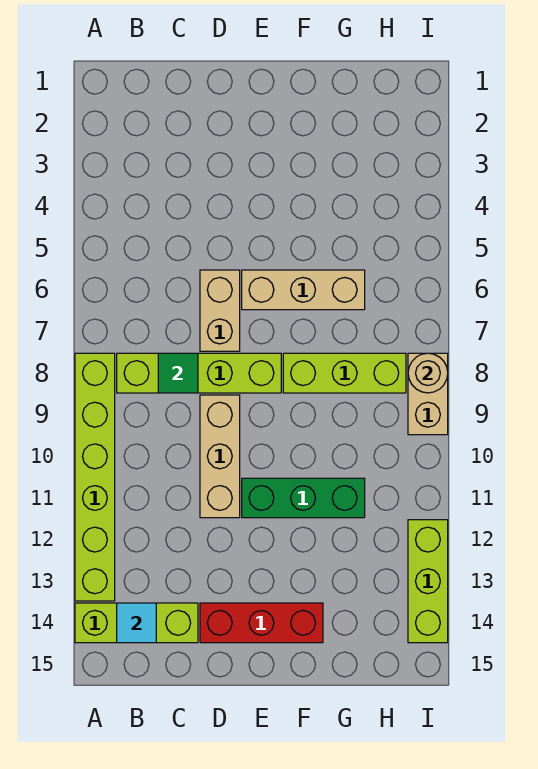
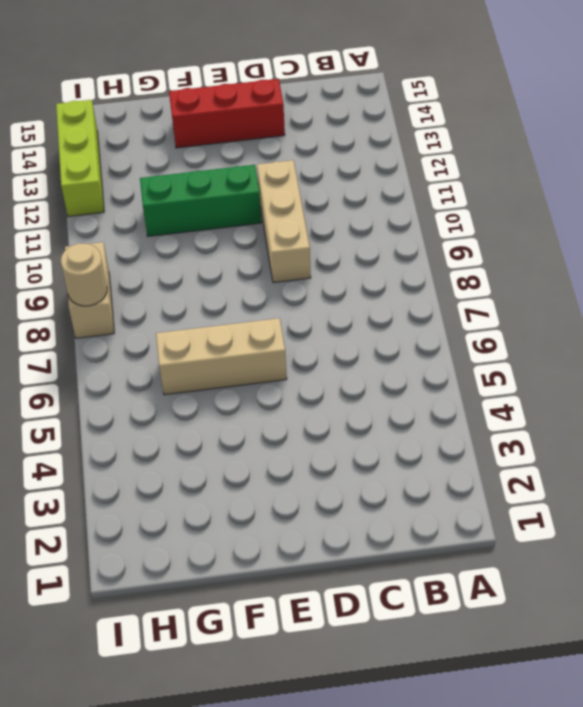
none -> lime 1x6 brick [75,353,115,601]
none -> lime 1x3 brick [75,603,198,643]
none -> lime 1x4 brick [117,353,281,393]

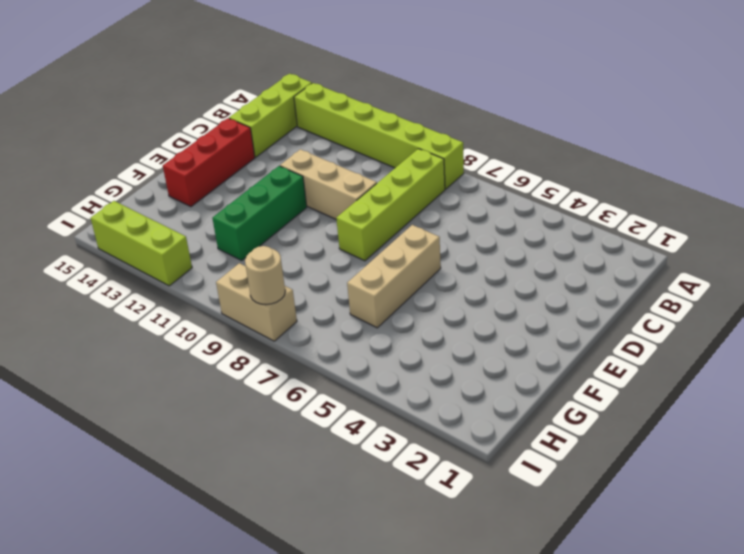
none -> tan 1x2 brick [200,270,240,351]
none -> lime 1x3 brick [283,353,406,393]
none -> cyan 1x1 tile [117,603,156,643]

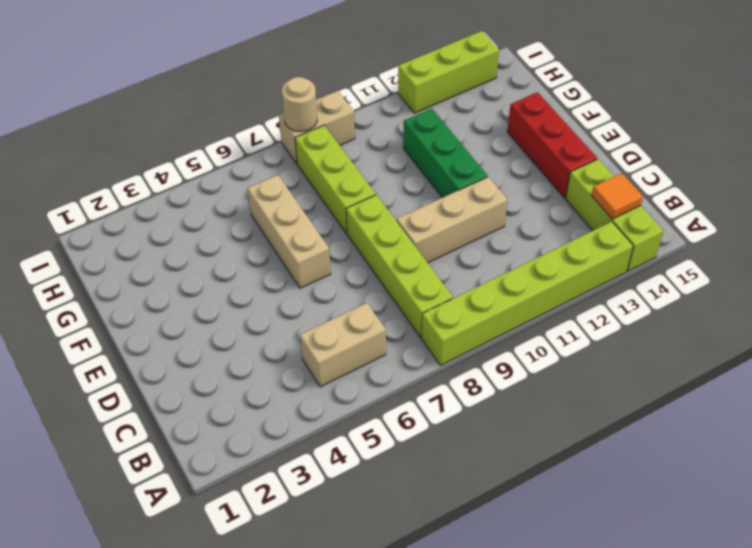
tan 1x2 brick [300,303,386,387] -> tan 1x2 brick moved to [200,270,240,351]
orange 1x1 tile [592,173,643,219] -> cyan 1x1 tile [117,603,156,643]
none -> green 1x1 tile [158,353,198,393]

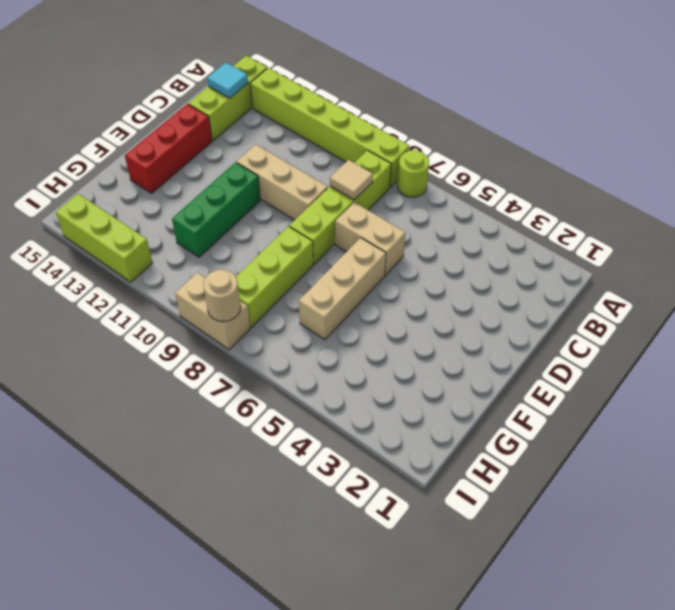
lime 1x1 round brick [398,150,429,197] -> none
tan 1x1 tile [330,160,373,200] -> green 1x1 tile [158,353,198,393]

